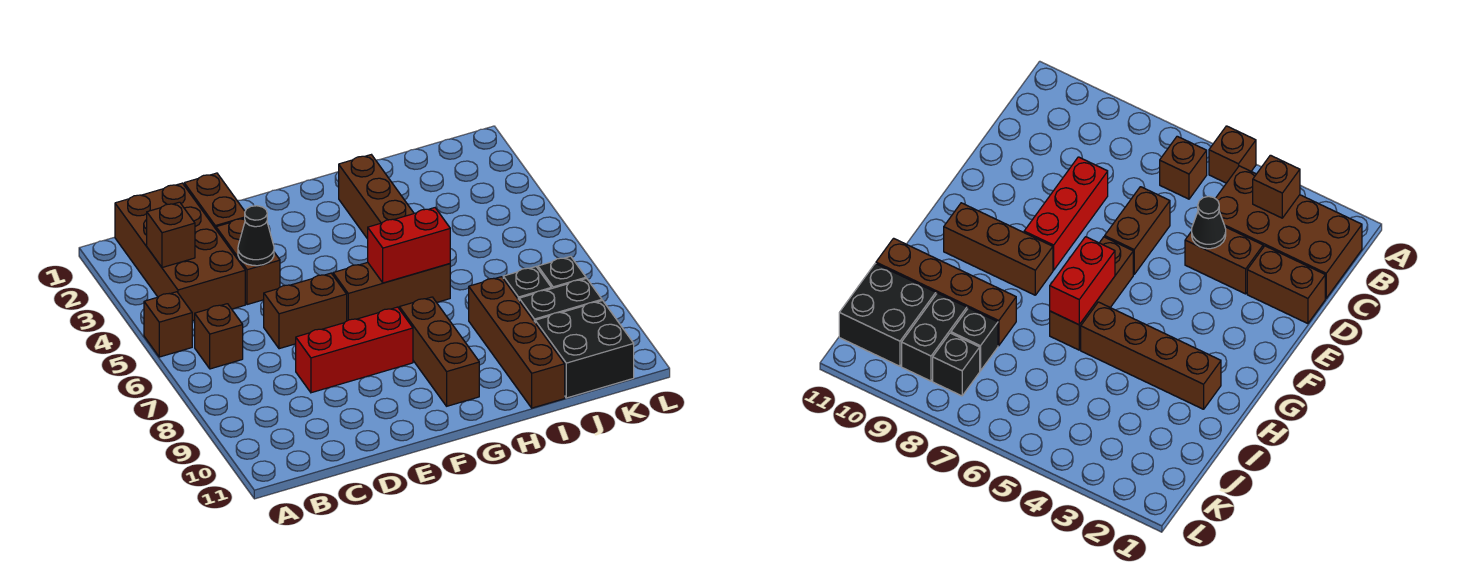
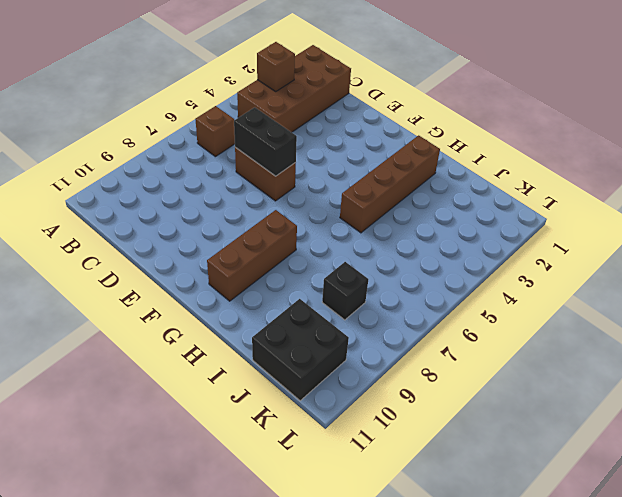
black 1x2 brick [234,107,297,176] -> black 1x2 brick moved to [519,278,602,322]
none -> brown 1x1 brick [144,292,192,357]
none -> brown 1x2 brick [184,173,245,229]
none -> brown 1x2 brick [216,218,280,305]

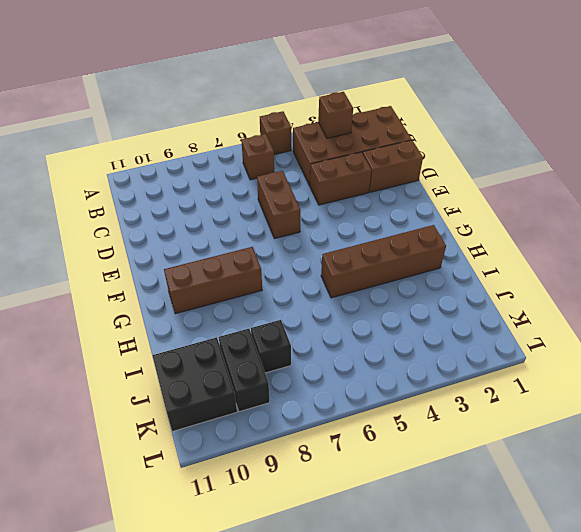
none -> red 1x3 brick [296,307,413,393]
none -> brown 1x3 brick [333,262,450,321]
none -> brown 1x4 brick [469,277,565,408]

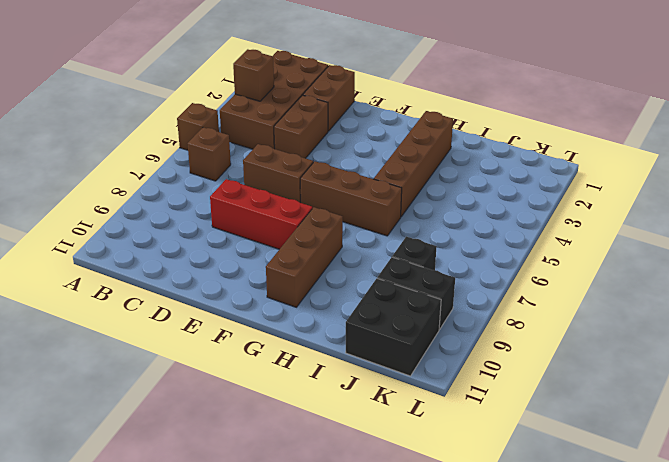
none -> brown 1x4 brick [469,277,565,408]
none -> black 1x1 brick [538,256,586,289]
none -> black 1x1 cone [238,206,274,266]

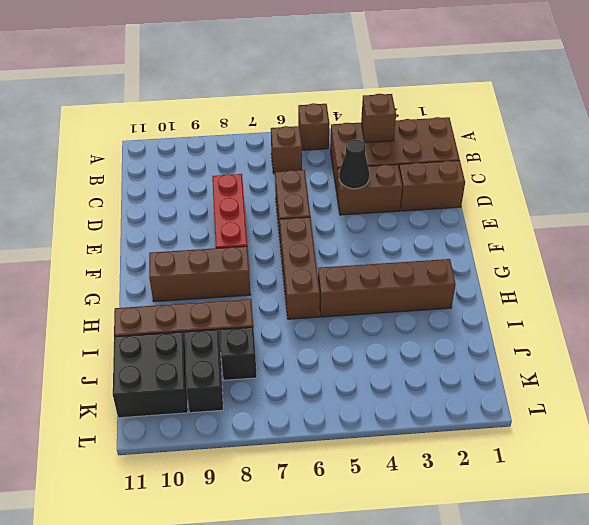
none -> black 1x1 brick [538,256,586,289]
none -> red 1x2 brick [368,208,450,283]

